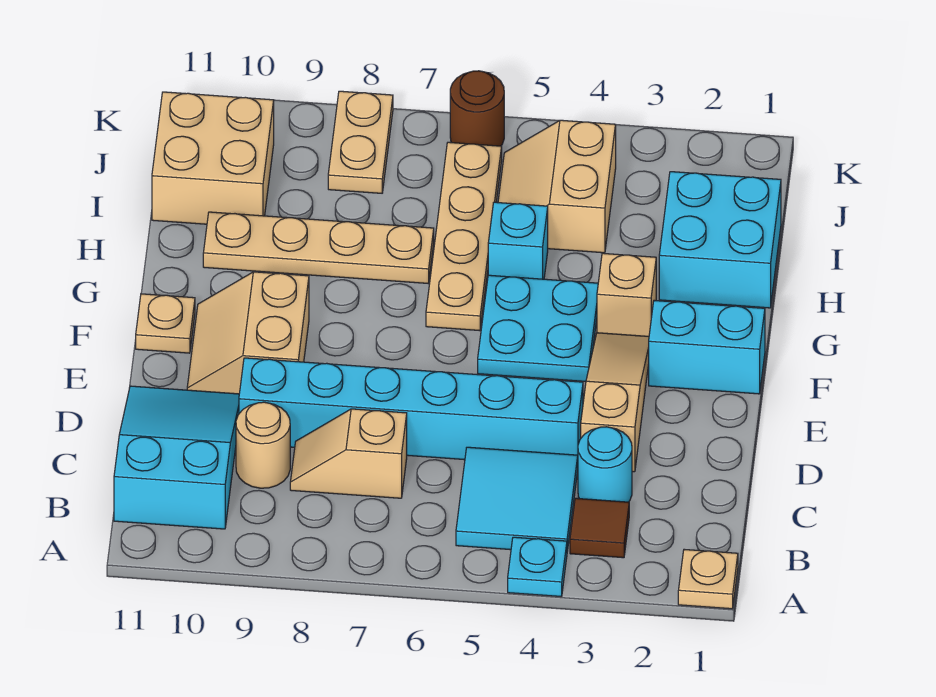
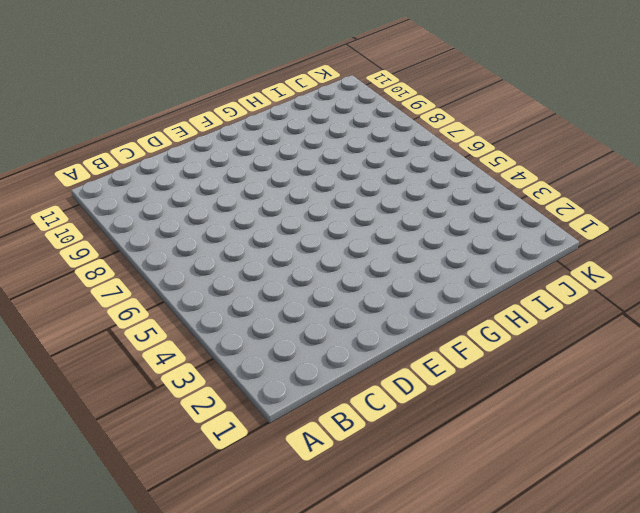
none -> tan 1x1 plate [678,549,738,609]
none -> cyan 1x1 plate [508,537,567,597]
none -> brown 1x1 tile [570,498,629,558]

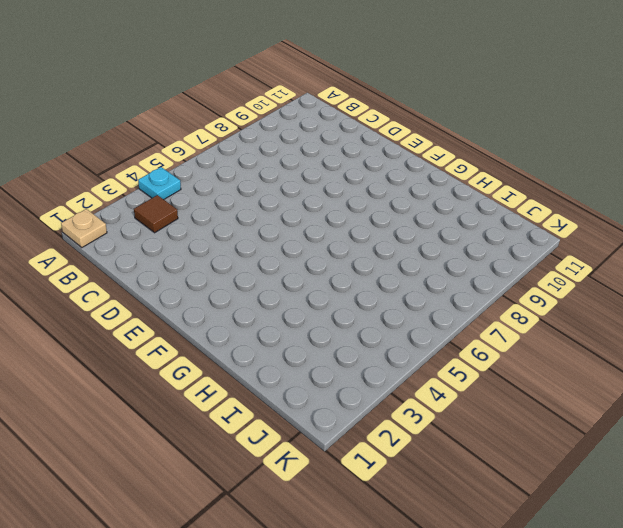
none -> cyan 2x2 tile [456,447,578,551]
none -> cyan 2x3 slope [114,386,239,529]
none -> cyan 1x1 round brick [578,427,632,502]

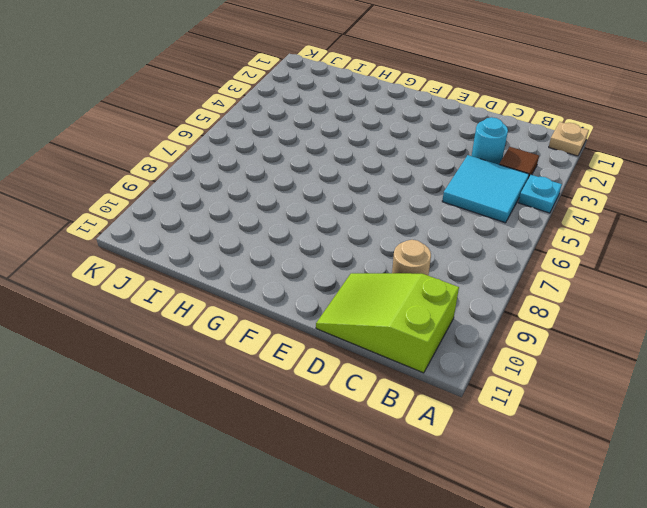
lime 2x3 slope [316,273,459,373] -> cyan 2x3 slope [114,386,239,529]
none -> tan 1x2 slope [290,409,407,498]
none -> tan 1x3 slope [581,333,649,472]
none -> cyan 1x6 brick [239,358,583,460]

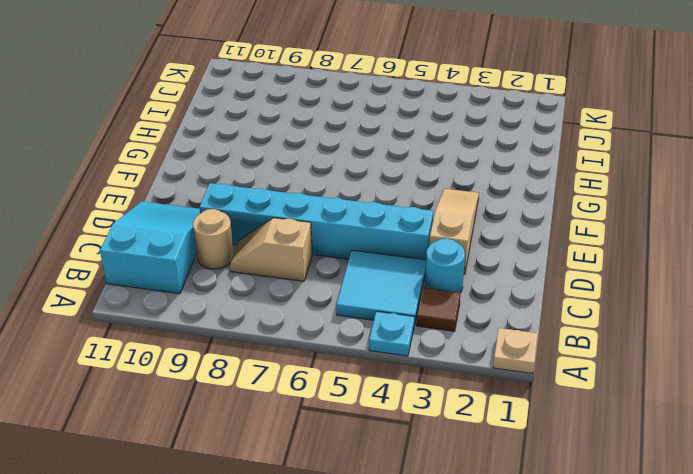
none -> tan 2x2 slope [187,272,309,394]
none -> cyan 1x2 brick [649,300,765,394]
none -> cyan 2x2 plate [478,275,598,381]

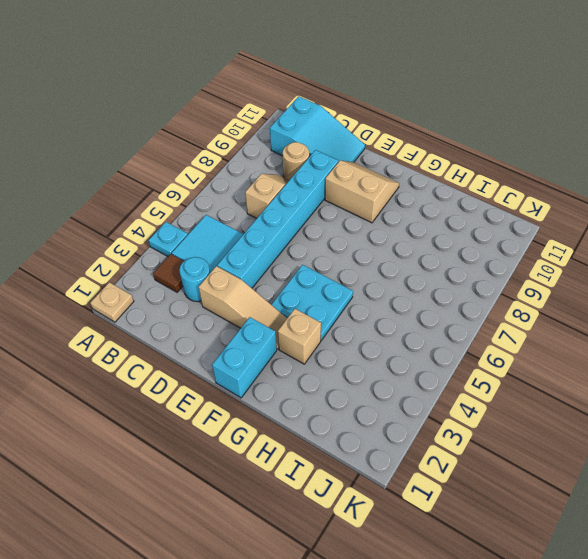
none -> tan 1x1 plate [136,294,195,353]
none -> tan 1x4 plate [426,142,502,331]
none -> cyan 2x2 brick [659,172,781,308]

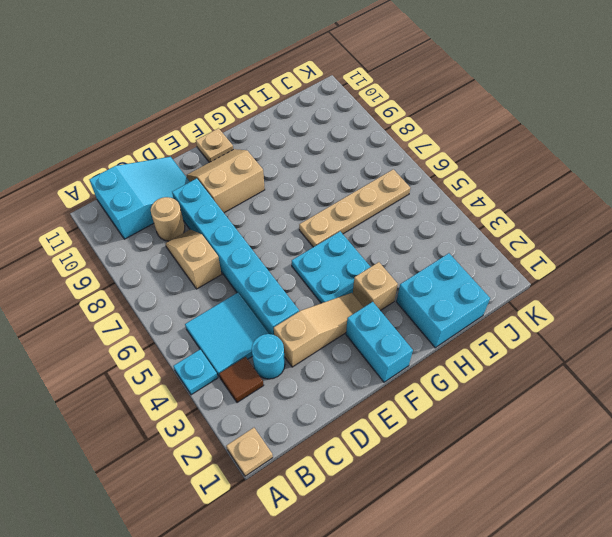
none -> cyan 1x1 brick [488,202,548,279]
none -> tan 1x4 plate [203,212,434,283]
none -> tan 2x2 slope [498,120,616,253]

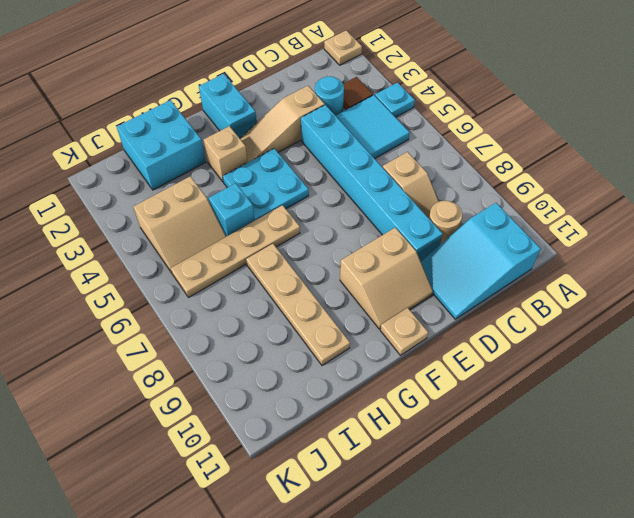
none -> tan 2x2 brick [152,92,274,224]
none -> tan 1x2 plate [328,91,393,193]
none -> brown 1x1 round brick [450,71,504,146]

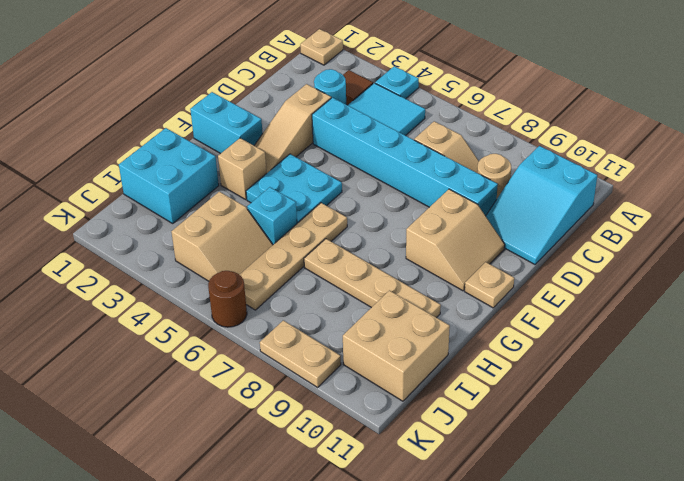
tan 1x2 plate [260,320,341,387] -> tan 1x2 plate turned to [328,91,393,193]

